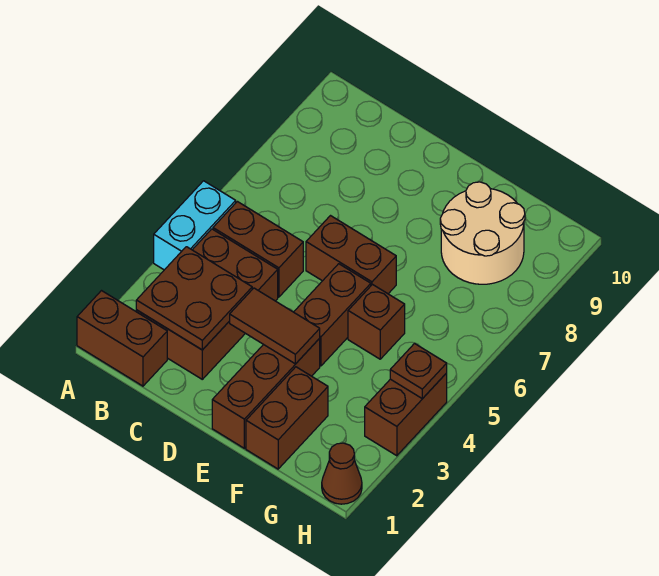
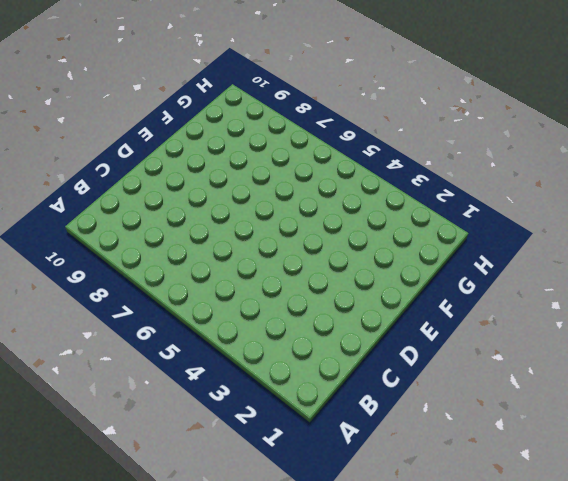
none -> brown 1x2 brick [77,291,167,386]
none -> cyan 1x2 brick [154,181,236,270]
none -> brown 2x3 brick [136,229,278,379]

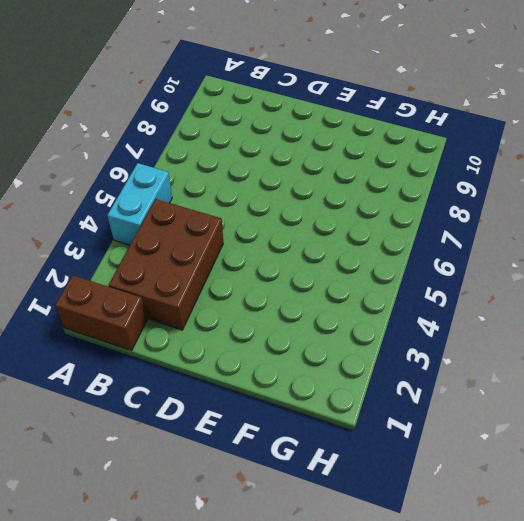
none -> brown 1x2 brick [213,202,303,297]
none -> brown 1x2 brick [306,216,396,294]
none -> brown 1x3 brick [212,339,320,448]

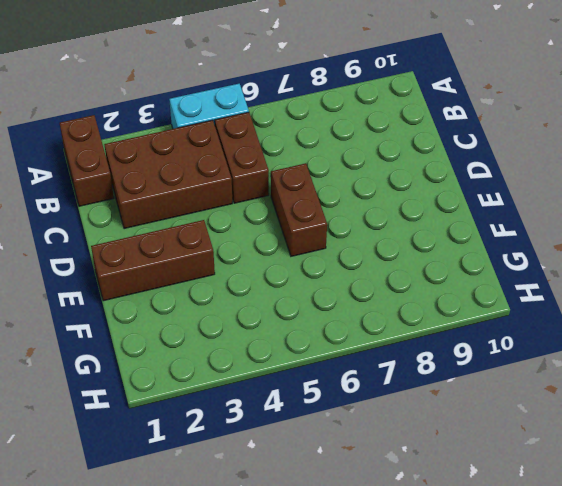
none -> brown 1x2 brick [294,264,371,366]
none -> brown 1x2 brick [246,367,328,469]
none -> brown 1x1 brick [348,285,405,359]

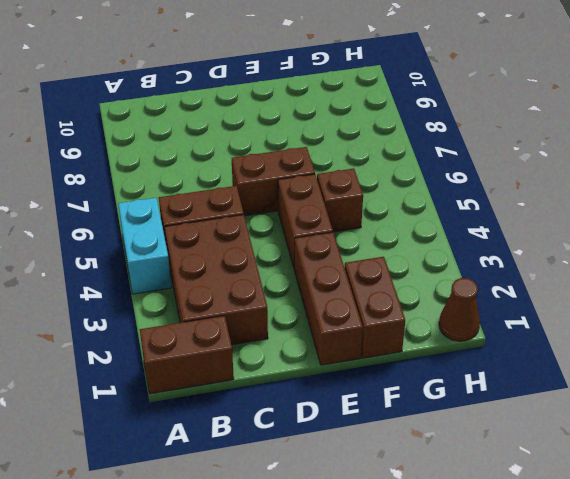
none -> tan 2x2 round brick [440,182,525,284]
none -> brown 1x2 brick [365,373,447,456]
none -> brown 2x2 plate [136,247,252,350]

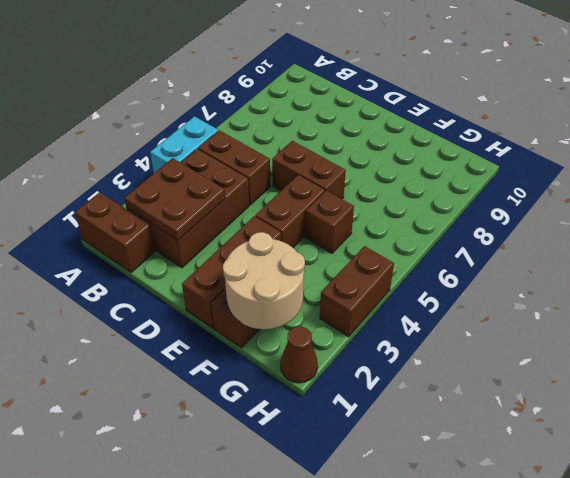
tan 2x2 round brick [223,232,305,329] -> tan 2x2 round brick moved to [440,182,525,284]
none -> brown 1x2 tile [230,288,320,364]
none -> brown 1x1 plate [390,344,447,399]

